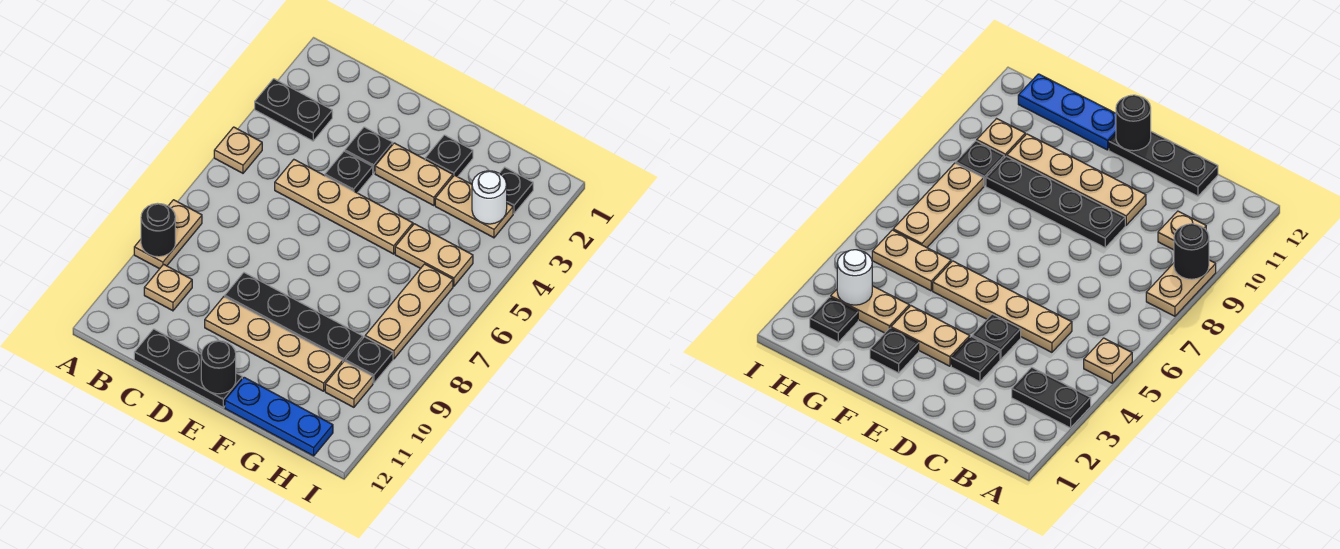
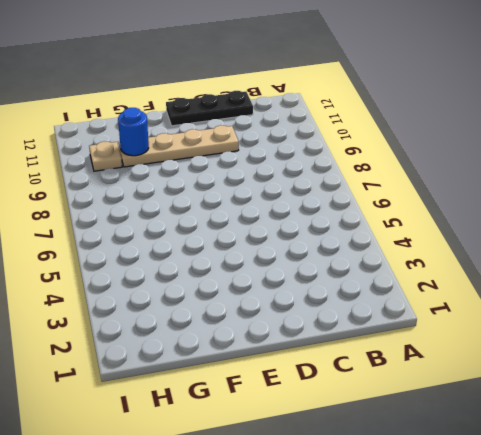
blue 1x1 round brick [118,108,149,156] -> none
none -> black 1x2 plate [255,79,332,141]
none -> tan 1x1 plate [214,127,262,173]
none -> tan 1x2 plate [134,200,202,269]

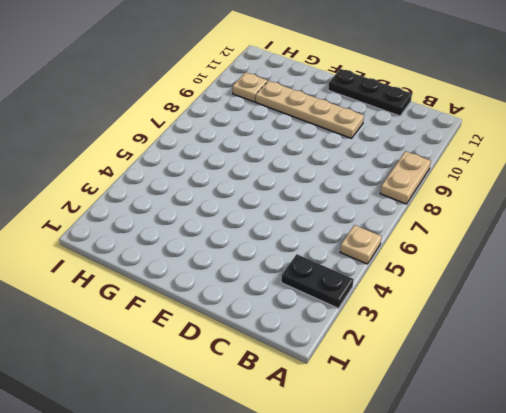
none -> tan 1x1 plate [144,264,192,311]
none -> tan 1x4 plate [275,160,413,254]
none -> black 1x1 plate [345,127,393,173]

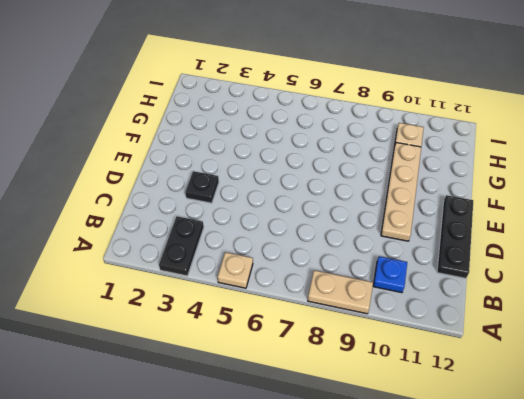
blue 1x1 plate [373,256,407,293] -> tan 1x1 plate [144,264,192,311]
none -> tan 1x4 plate [275,160,413,254]
none -> black 1x1 plate [325,151,373,193]
none -> black 1x4 plate [225,273,363,362]

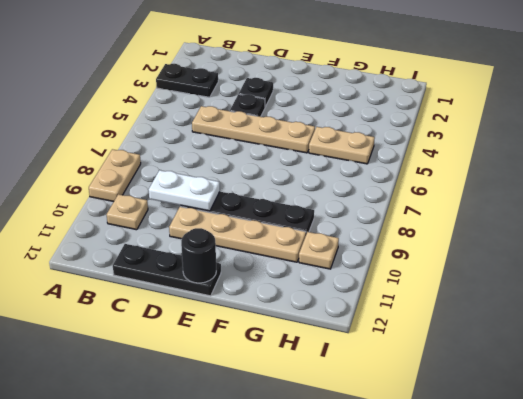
white 1x2 plate [149,170,220,211] -> none
none -> tan 1x1 plate [214,127,262,173]
none -> tan 1x2 plate [375,143,453,206]
none -> black 1x1 plate [425,135,473,177]

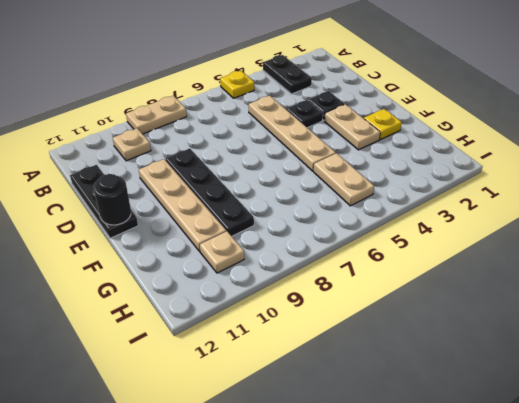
yellow 1x1 plate [220,71,254,98] -> tan 1x1 plate [214,127,262,173]
yellow 1x1 plate [364,109,402,140] -> black 1x1 plate [425,135,473,177]
none -> blue 1x3 plate [225,377,333,456]
none -> tan 1x2 plate [435,175,513,238]
none -> black 1x1 plate [499,167,533,213]

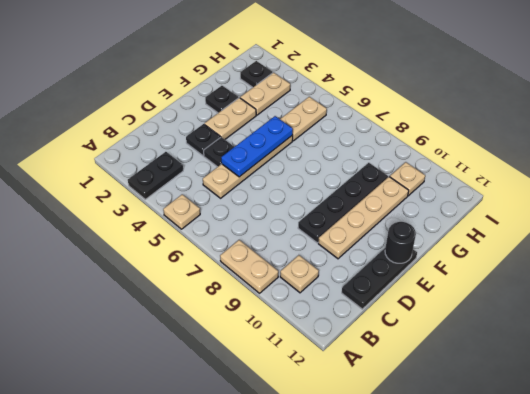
blue 1x3 plate [221,116,293,177] -> blue 1x3 plate moved to [225,377,333,456]
none -> tan 1x3 plate [365,264,453,359]
none -> black 1x1 plate [345,337,393,383]
none -> black 1x1 round brick [141,203,175,257]

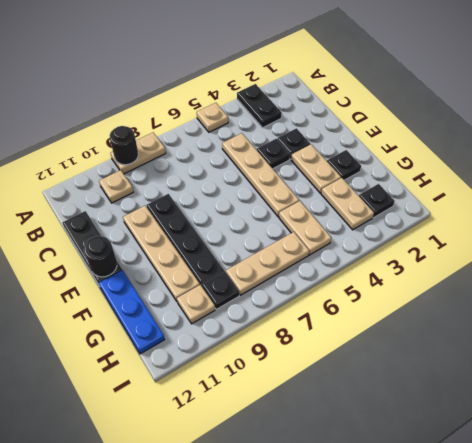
none -> white 1x1 round brick [472,171,507,224]

